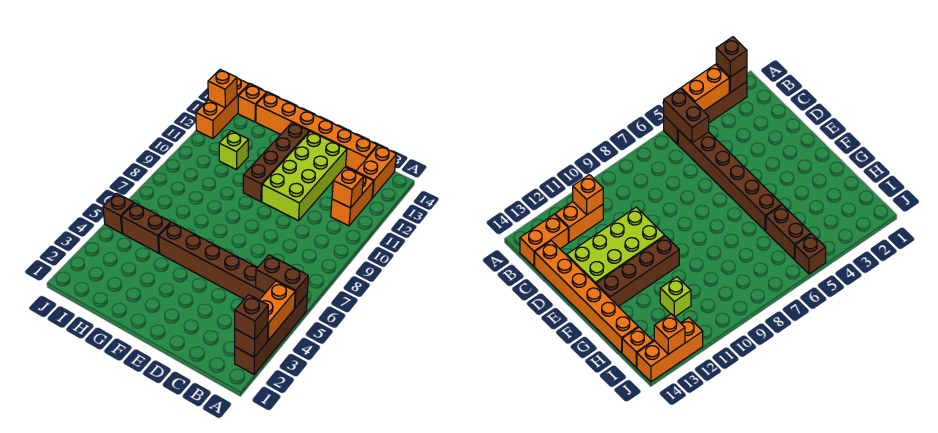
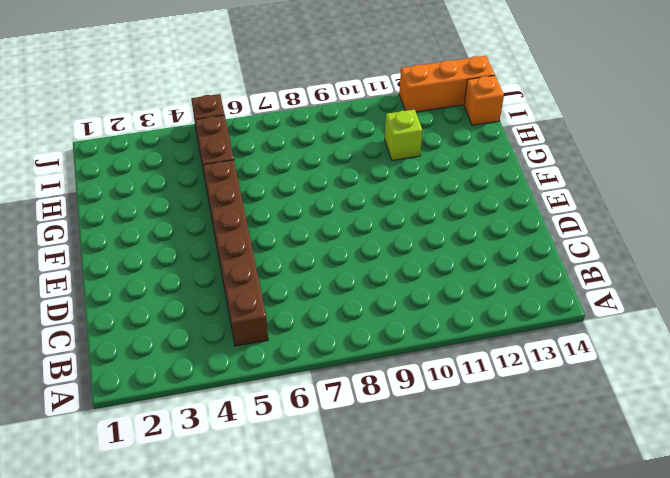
none -> brown 1x4 brick [235,295,307,374]
none -> orange 1x2 brick [331,176,374,226]
none -> orange 1x2 brick [356,145,397,198]

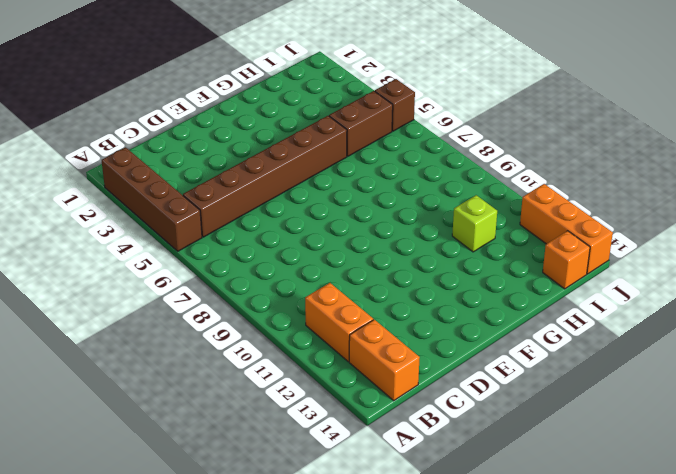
none -> orange 1x6 brick [256,93,377,171]
none -> lime 2x4 brick [262,132,347,221]
none -> brown 1x4 brick [243,123,309,202]

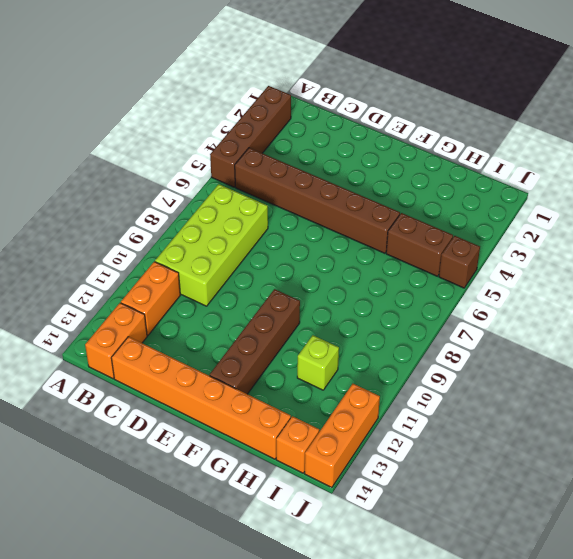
lime 2x4 brick [155,184,268,306] -> lime 2x4 brick moved to [262,132,347,221]
none -> brown 1x1 brick [235,324,268,357]
none -> orange 1x2 brick [260,281,295,340]
none -> brown 1x2 brick [256,255,308,308]

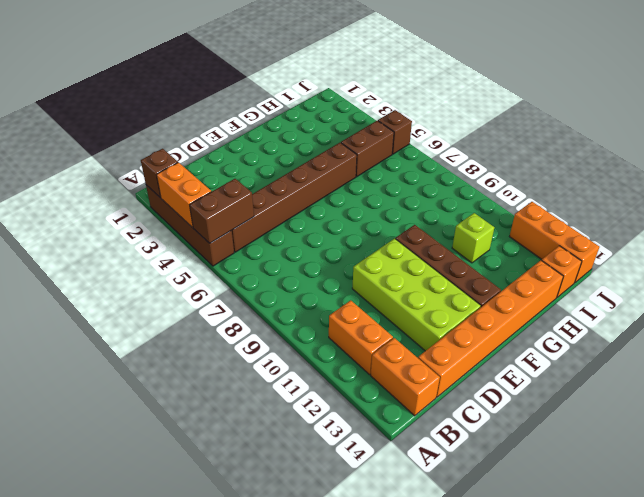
none -> orange 1x1 brick [332,167,364,208]
none -> orange 1x1 brick [208,70,237,108]
none -> brown 1x1 brick [235,295,268,339]

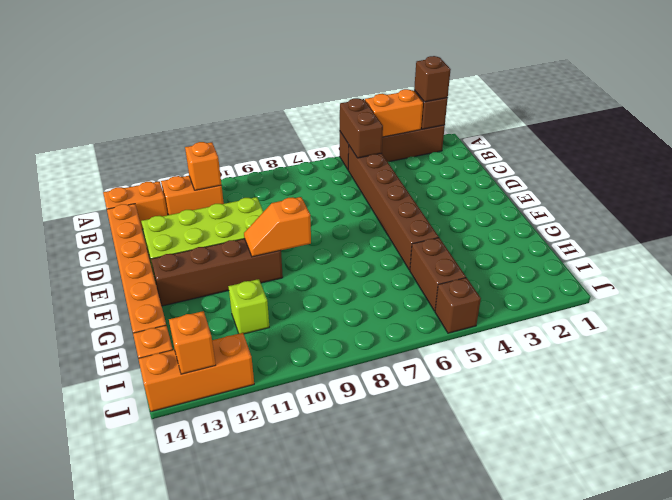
orange 1x2 slope [244,197,311,257] -> none

